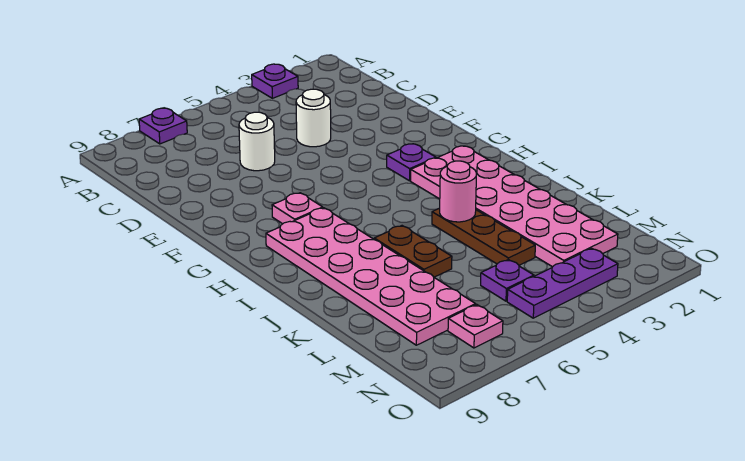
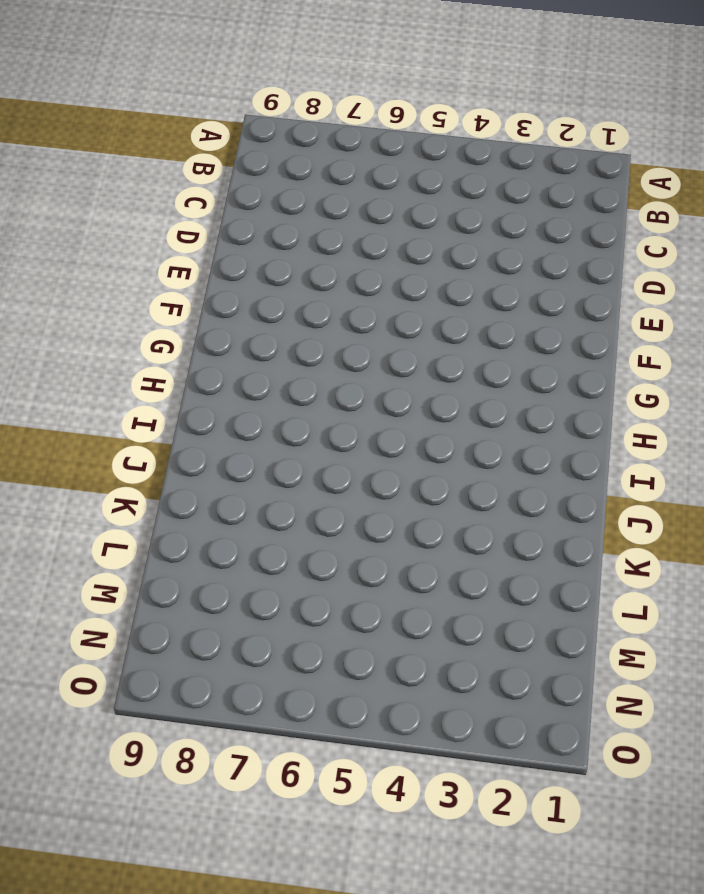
none -> purple 1x1 plate [252,64,298,98]
none -> purple 1x1 plate [139,108,187,144]
none -> white 1x1 round brick [296,89,331,147]

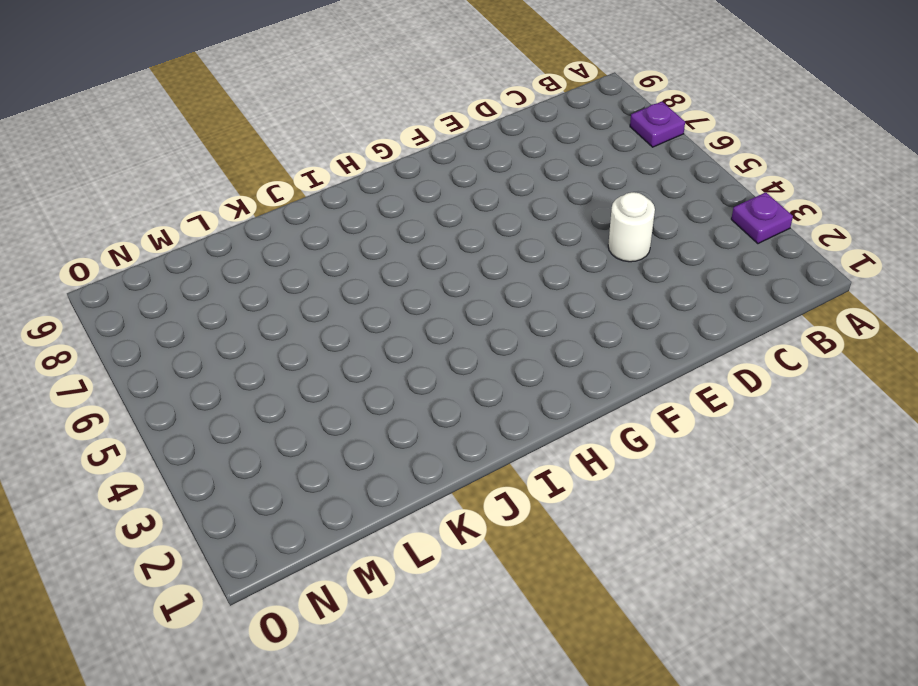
none -> white 1x1 round brick [239,112,275,171]
none -> purple 1x1 plate [387,144,436,181]
none -> pink 1x1 plate [272,193,323,224]

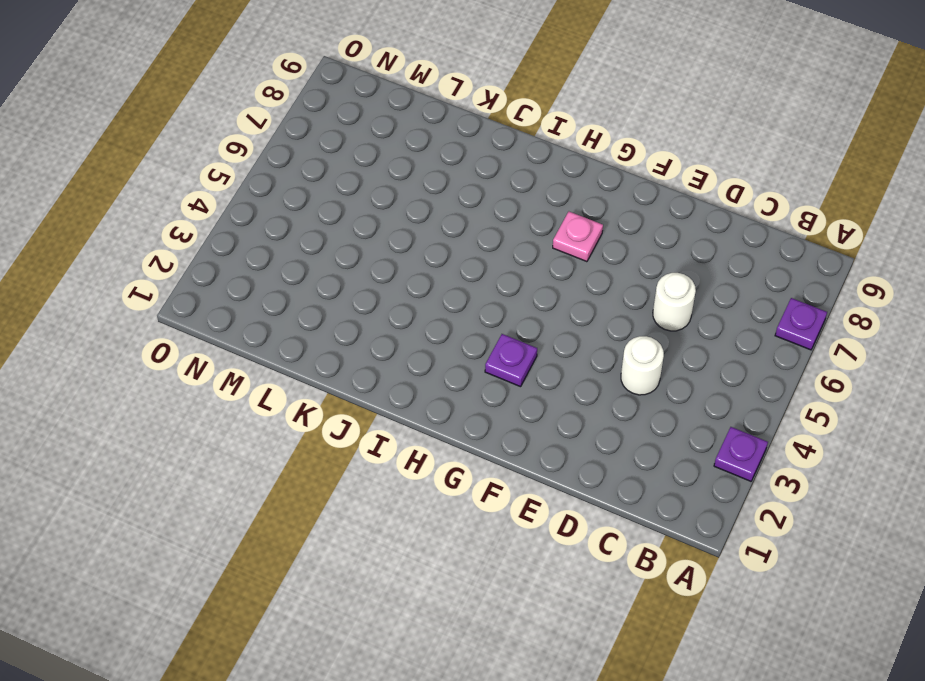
none -> pink 2x6 plate [411,146,618,267]
none -> pink 2x6 plate [266,208,476,345]
none -> brown 1x3 plate [432,208,535,265]

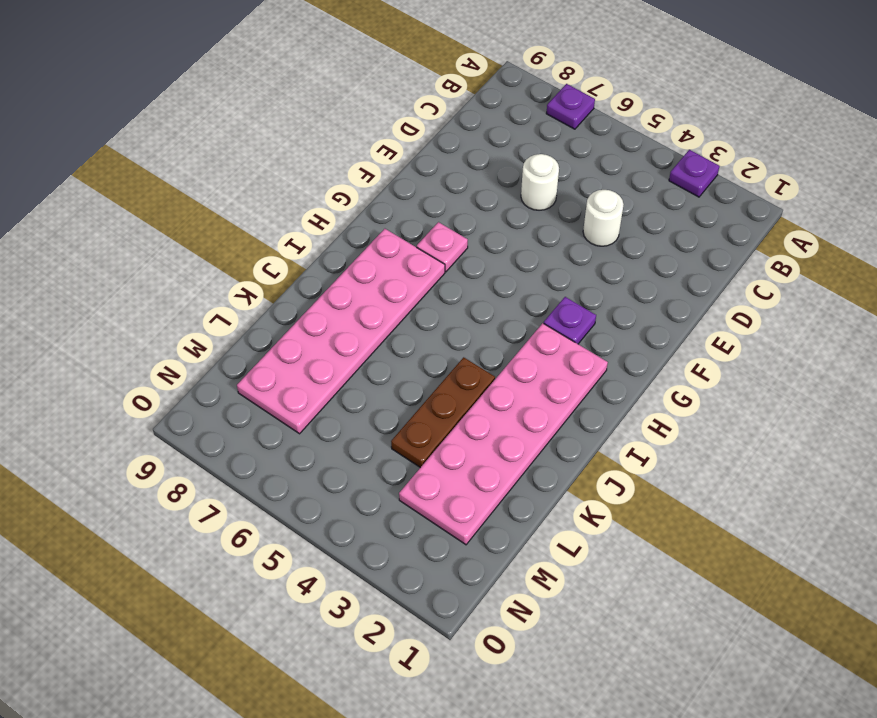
none -> brown 1x2 plate [374,226,452,277]
none -> purple 1x1 plate [481,260,534,301]
none -> purple 1x3 plate [507,248,618,318]

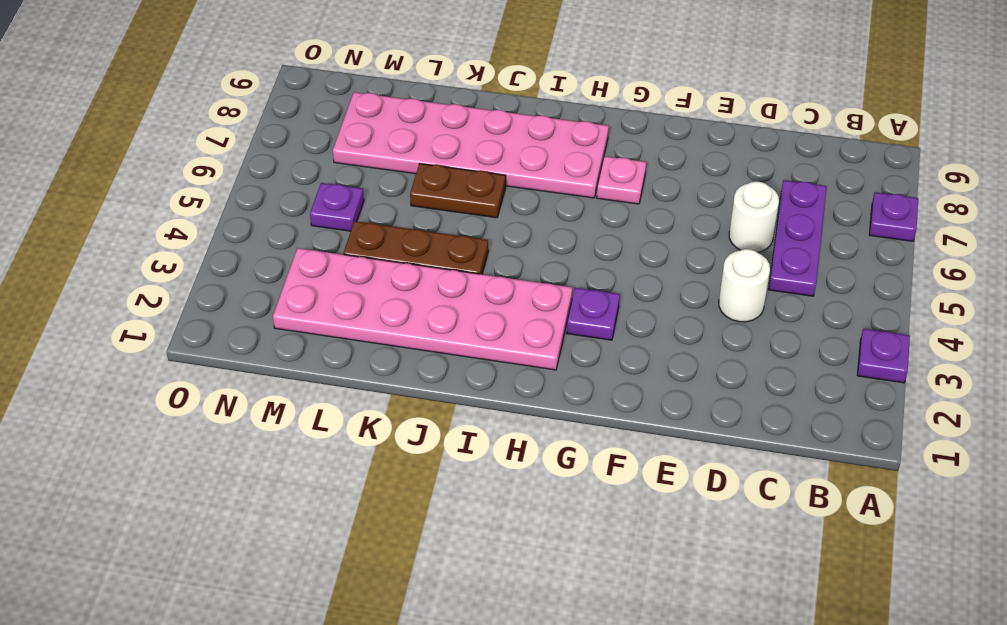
purple 1x3 plate [769,180,827,296] -> purple 1x3 plate moved to [507,248,618,318]
none -> pink 1x1 plate [448,305,503,348]
none -> pink 1x1 round brick [440,161,477,222]

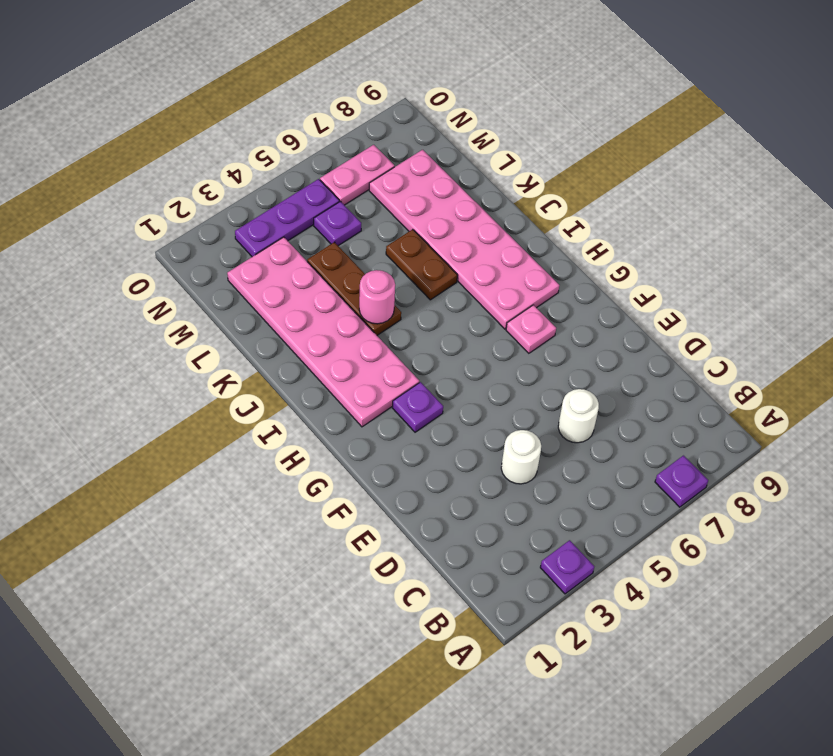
pink 1x2 plate [320,145,394,205] -> pink 1x1 plate [448,305,503,348]

